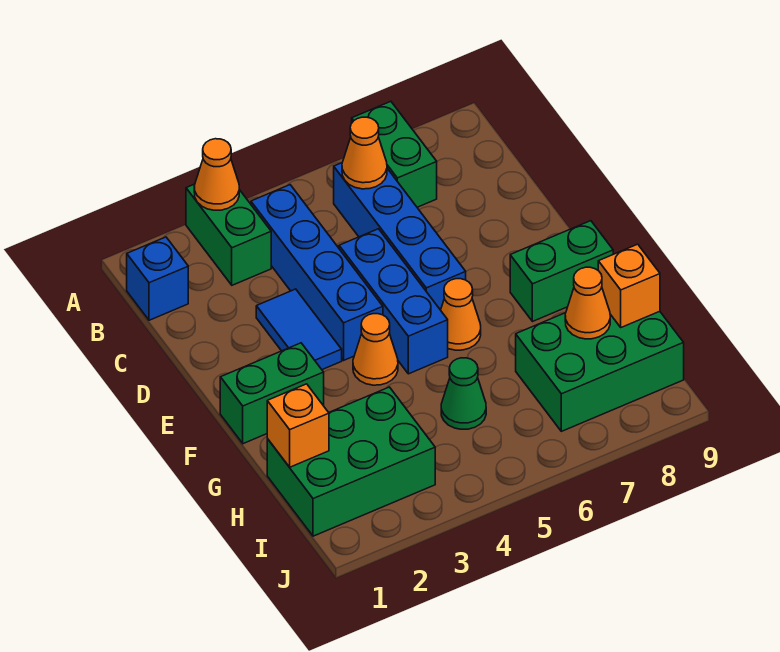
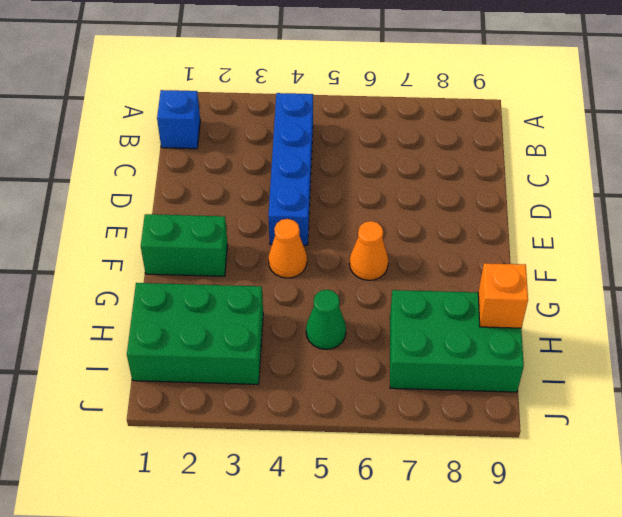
none -> green 1x2 brick [186,184,271,285]
none -> green 1x2 brick [352,101,437,207]
none -> blue 1x4 brick [334,163,466,310]

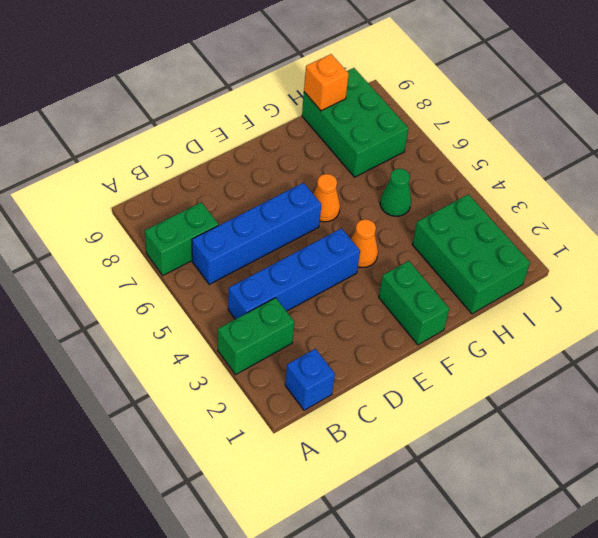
none -> blue 1x2 tile [256,289,342,370]
none -> blue 1x3 brick [339,229,448,374]
none -> green 1x2 brick [510,221,613,322]

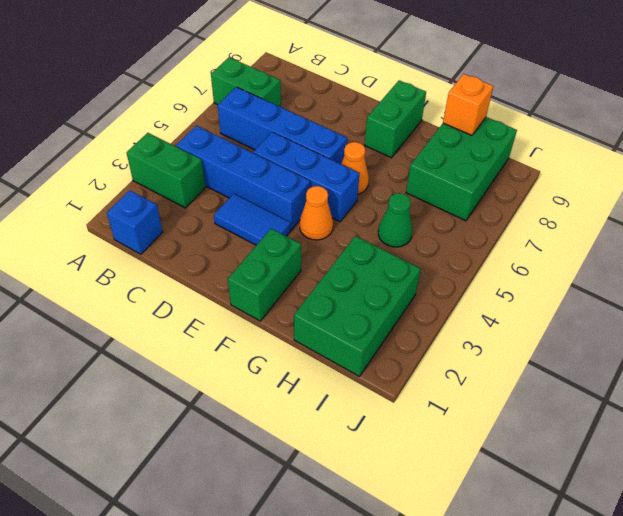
none -> orange 1x1 cone [194,139,239,210]
none -> orange 1x1 cone [342,117,387,189]
none -> orange 1x1 brick [267,384,329,467]

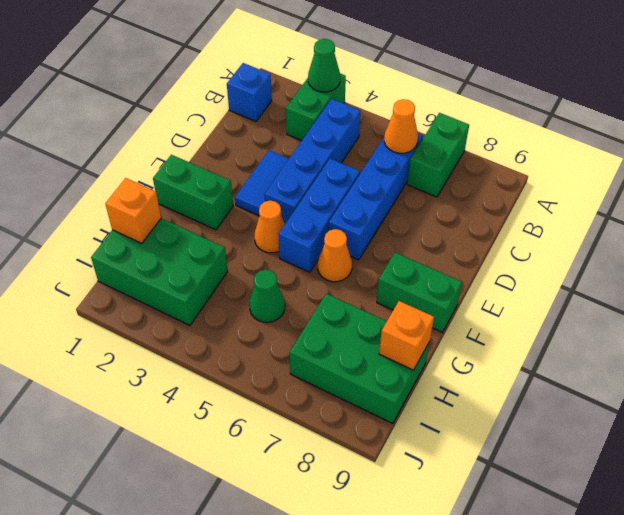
green 1x1 cone [308,39,340,92] -> orange 1x1 cone [194,139,239,210]
none -> orange 1x1 cone [565,267,610,339]

